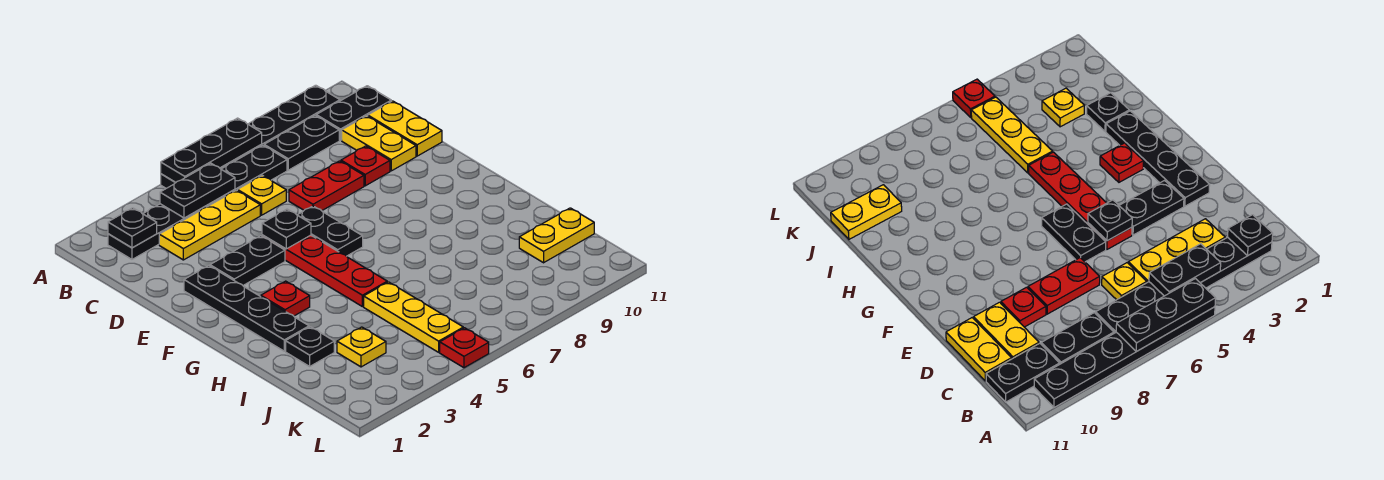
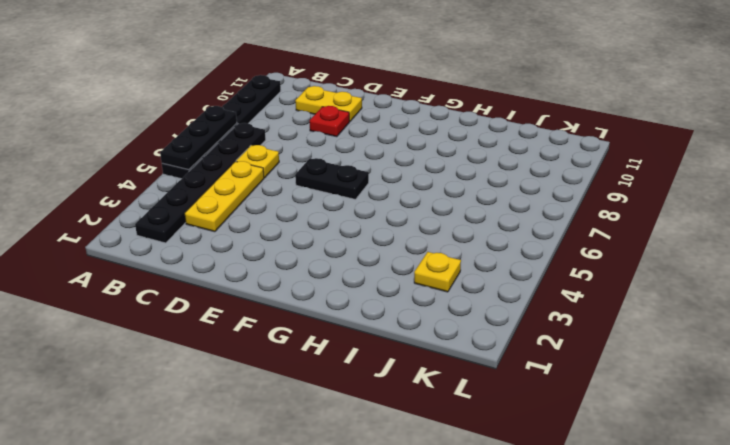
none -> black 1x2 plate [264,116,339,170]
none -> black 1x2 plate [316,86,391,140]
none -> yellow 1x2 plate [368,101,442,156]

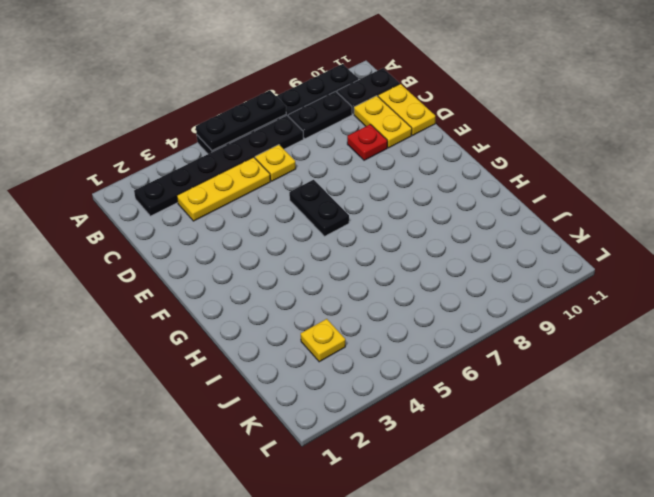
none -> red 1x2 plate [289,161,364,211]
none -> black 1x4 plate [184,266,309,351]
none -> black 1x2 plate [210,236,285,285]

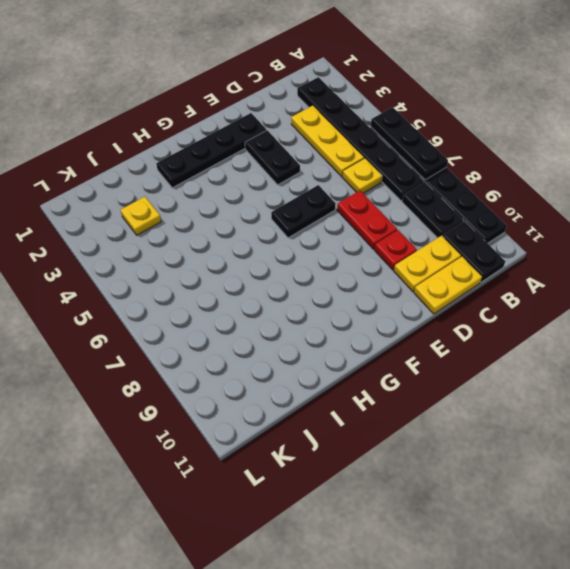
none -> red 1x4 plate [262,235,387,307]
none -> red 1x1 plate [261,281,310,316]
none -> black 1x1 plate [286,327,334,366]

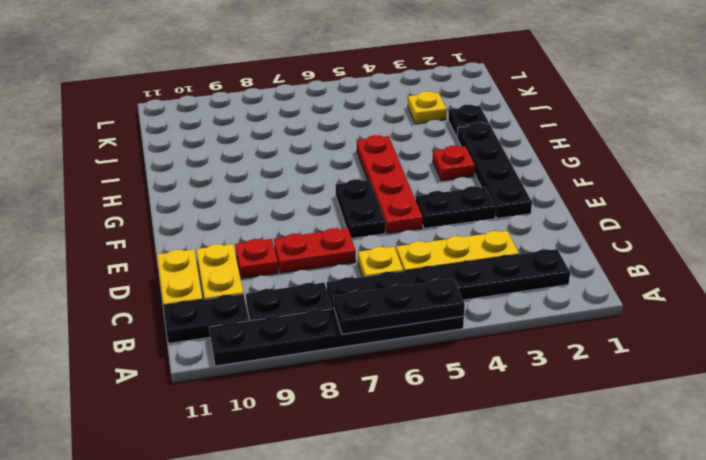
none -> yellow 1x3 plate [364,282,463,352]
none -> yellow 1x2 plate [519,208,594,263]
none -> red 1x1 plate [440,328,489,368]

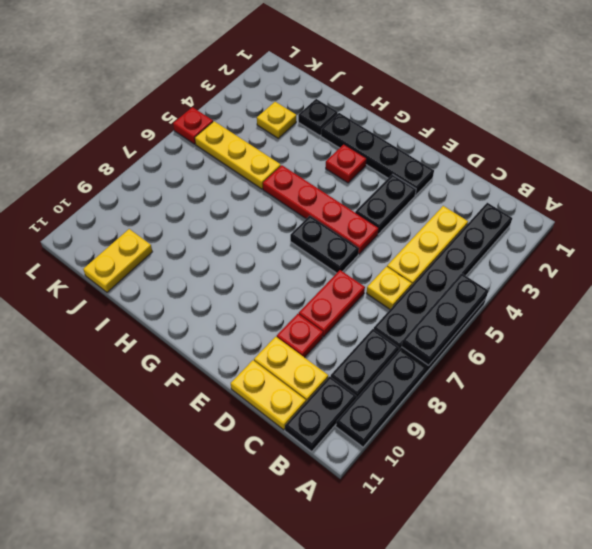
none -> black 1x1 plate [108,208,157,248]
none -> black 1x2 plate [160,163,235,218]
none -> black 1x1 plate [262,209,311,249]

